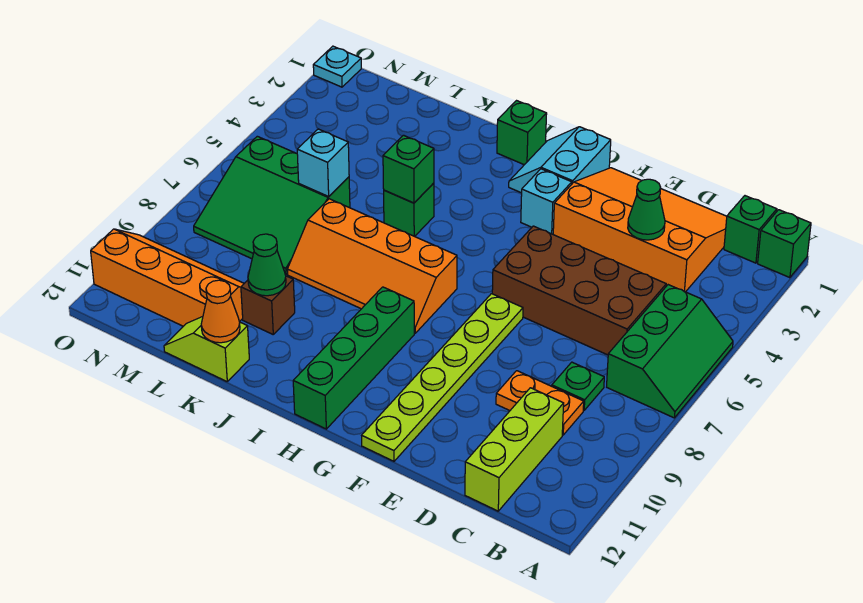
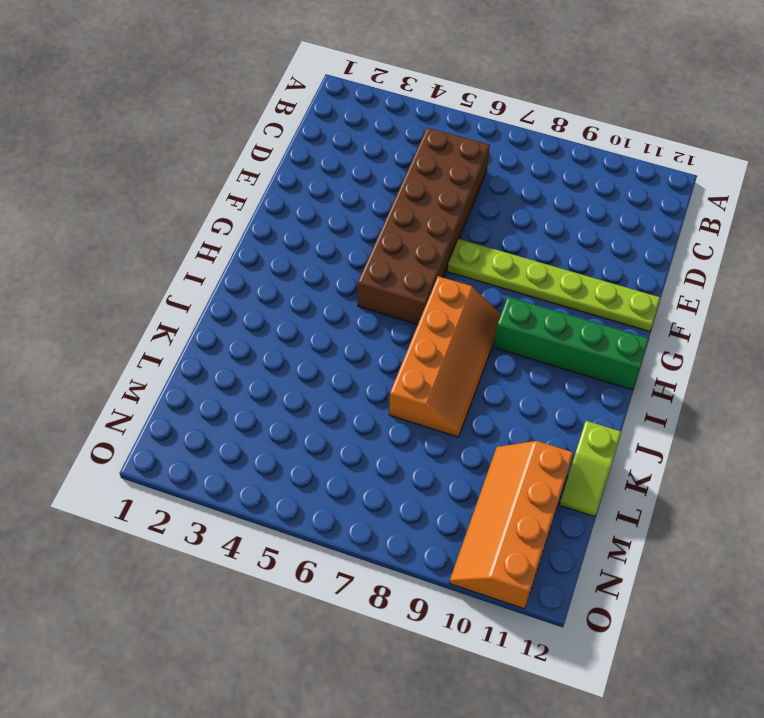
brown 2x6 brick [358,128,490,325] -> brown 2x4 brick [492,226,666,355]
none -> green 1x1 brick [758,210,811,278]
none -> green 2x3 slope [607,285,733,418]
none -> green 1x1 brick [724,196,777,263]

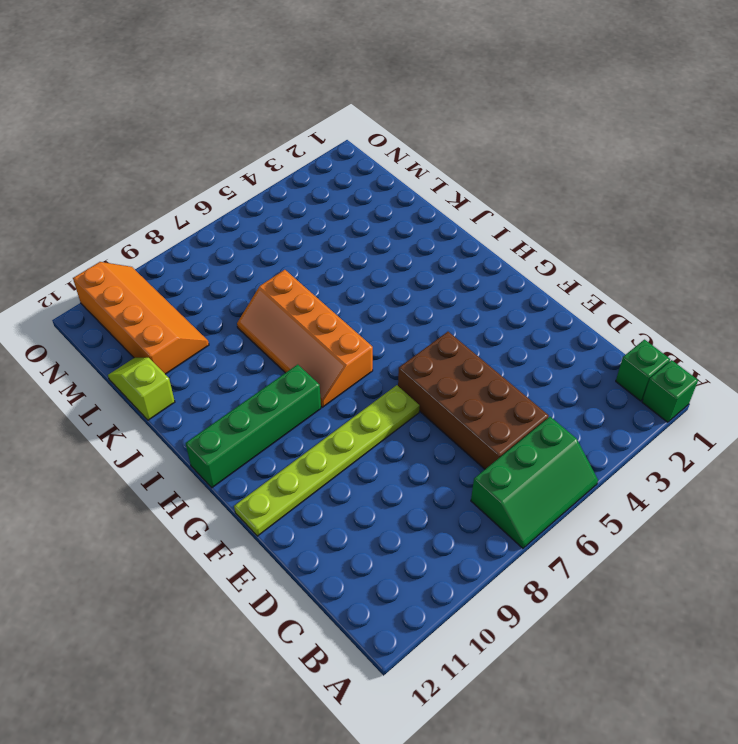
none -> orange 3x4 slope [553,168,727,292]
none -> green 1x1 plate [552,362,604,410]
none -> orange 1x2 plate [496,371,584,435]

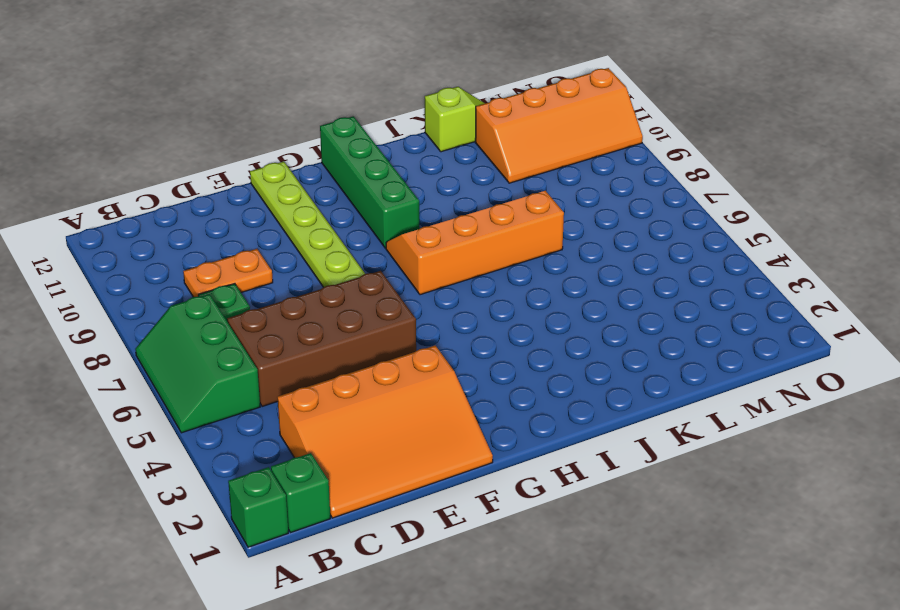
none -> lime 1x3 brick [465,388,564,511]
none -> cyan 2x2 slope [509,127,611,193]
none -> cyan 1x1 brick [521,169,572,234]

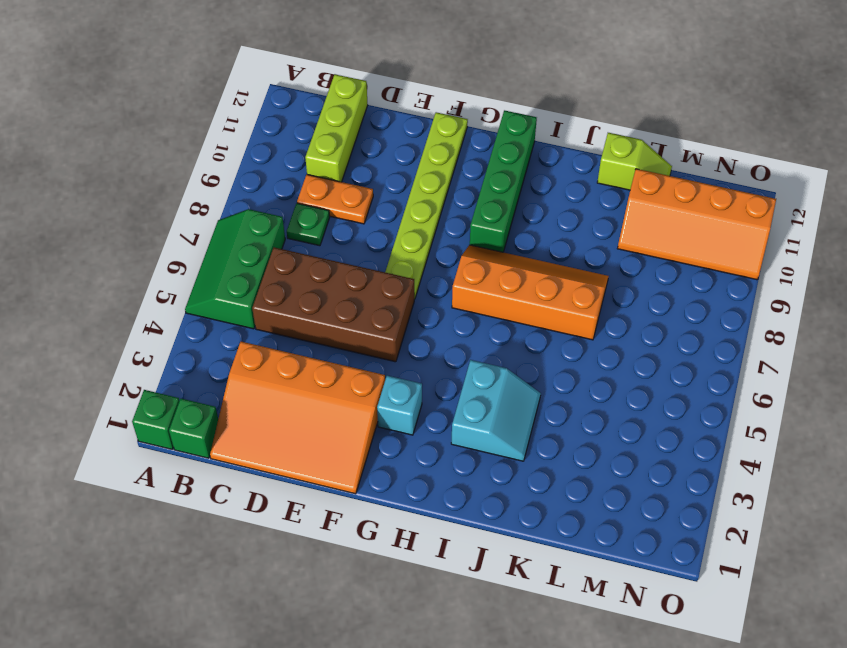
cyan 2x2 slope [451,360,541,461] -> cyan 2x2 slope moved to [509,127,611,193]
none -> green 1x1 brick [497,101,547,165]
none -> green 1x1 brick [384,183,434,236]
none -> brown 1x1 brick [241,276,295,334]

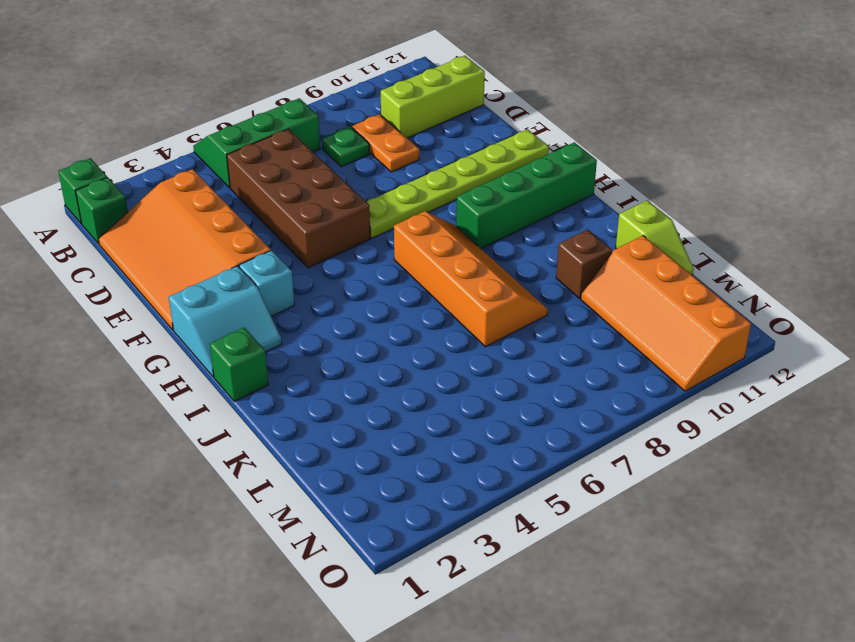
none -> green 1x1 brick [384,183,434,236]
none -> green 3x3 slope [194,136,350,274]
none -> cyan 1x1 plate [313,46,361,87]

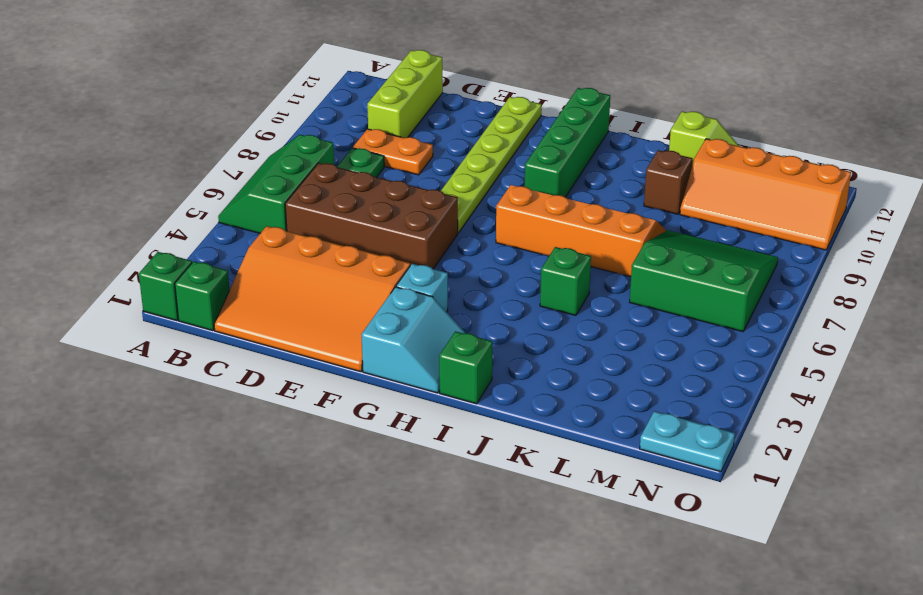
cyan 1x2 plate [640,411,735,472] -> cyan 1x1 plate [313,46,361,87]
none -> green 1x1 cone [628,179,665,240]
none -> green 1x1 brick [383,135,434,203]
none -> green 1x1 cone [248,234,286,296]

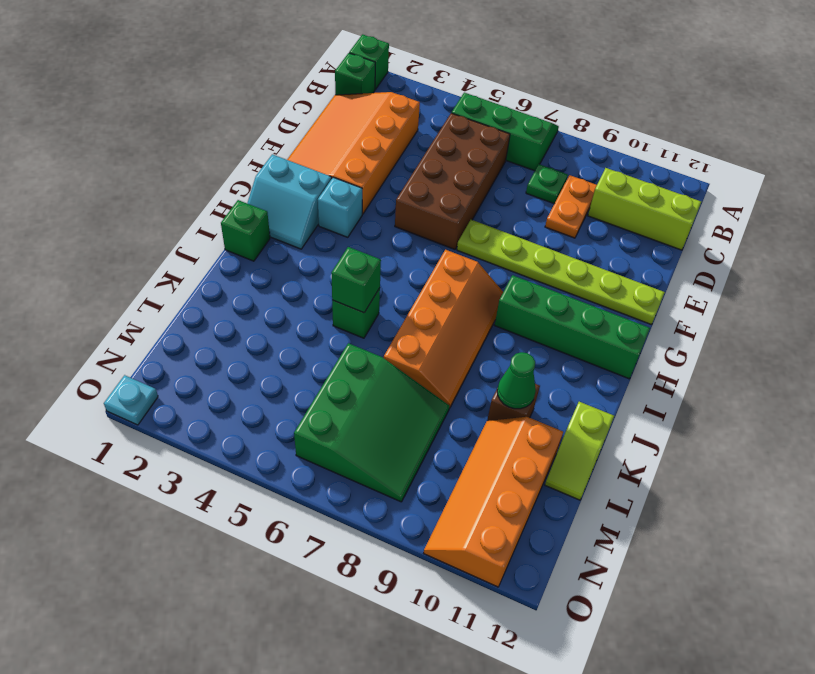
none -> green 1x1 cone [628,179,665,240]
none -> orange 1x1 cone [201,280,240,343]
none -> cyan 1x1 brick [297,129,349,196]

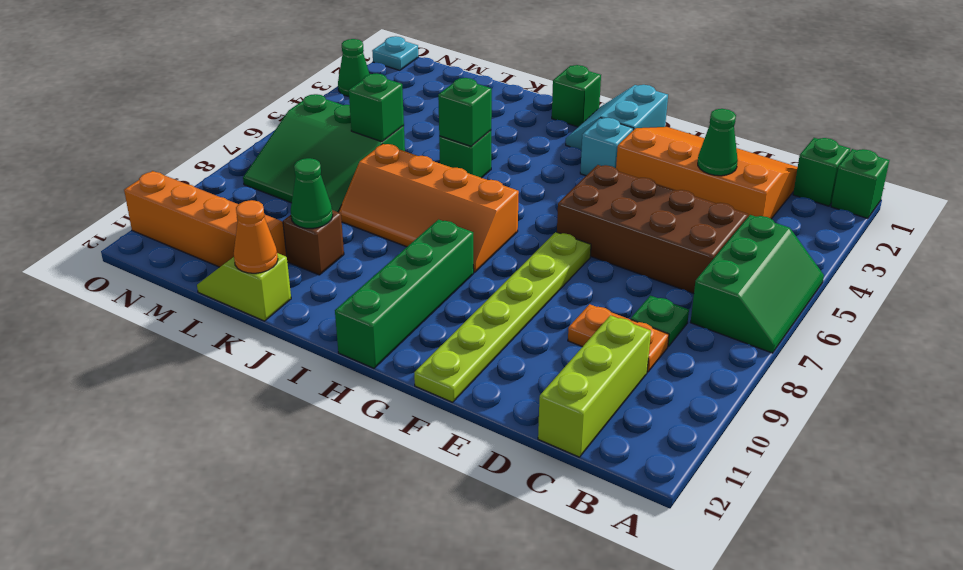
green 1x1 brick [349,73,404,142] -> cyan 1x1 brick [297,129,349,196]
green 1x1 cone [338,39,369,96] -> none

